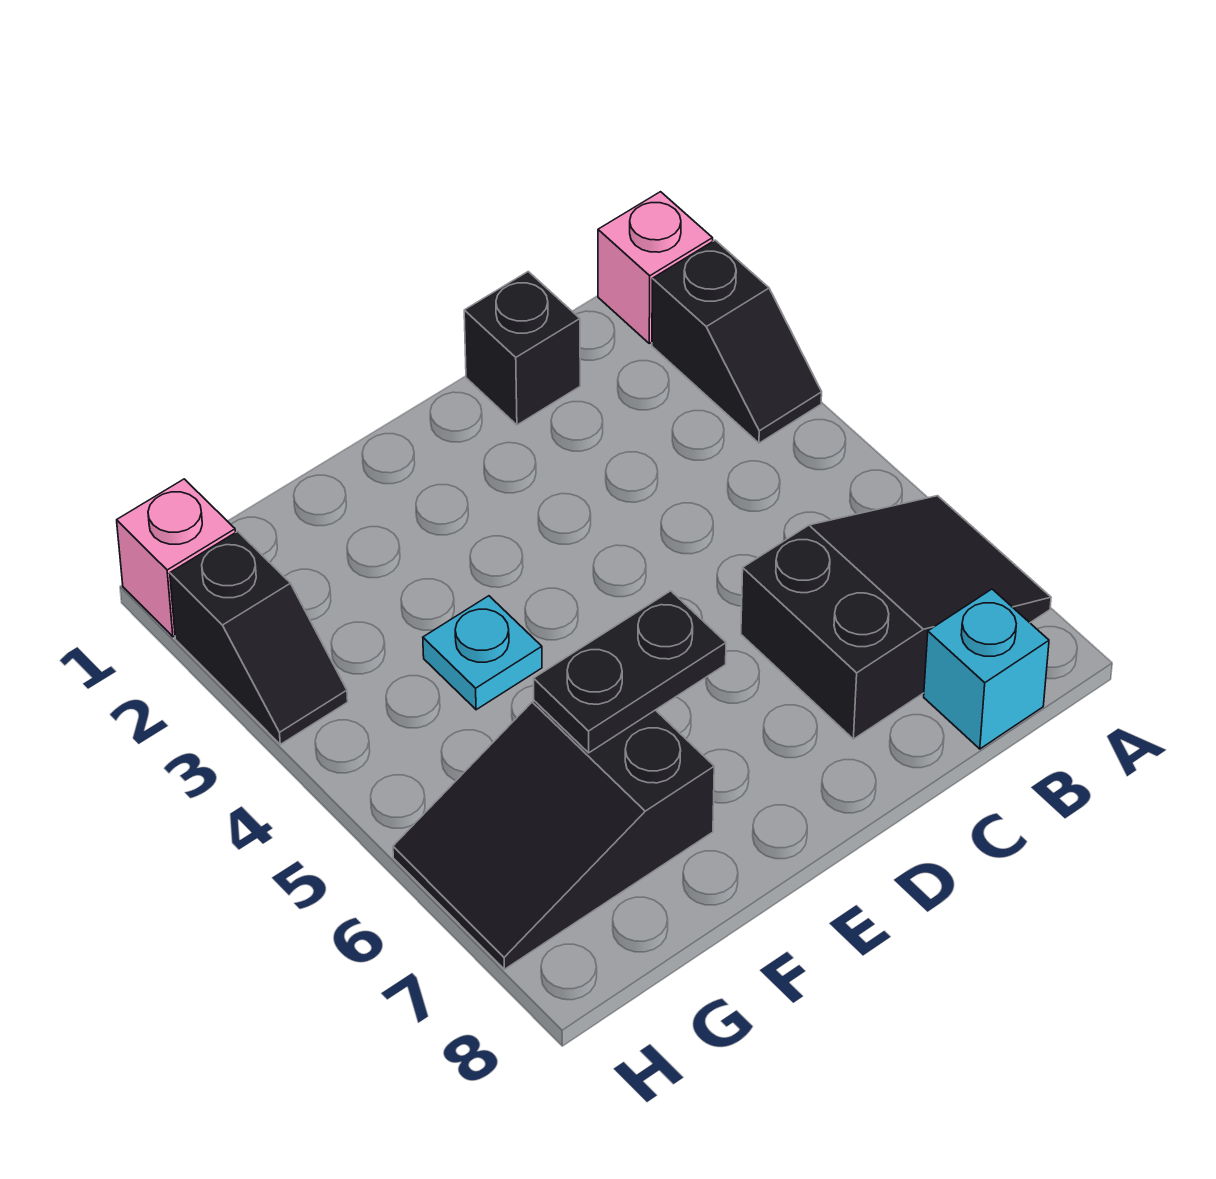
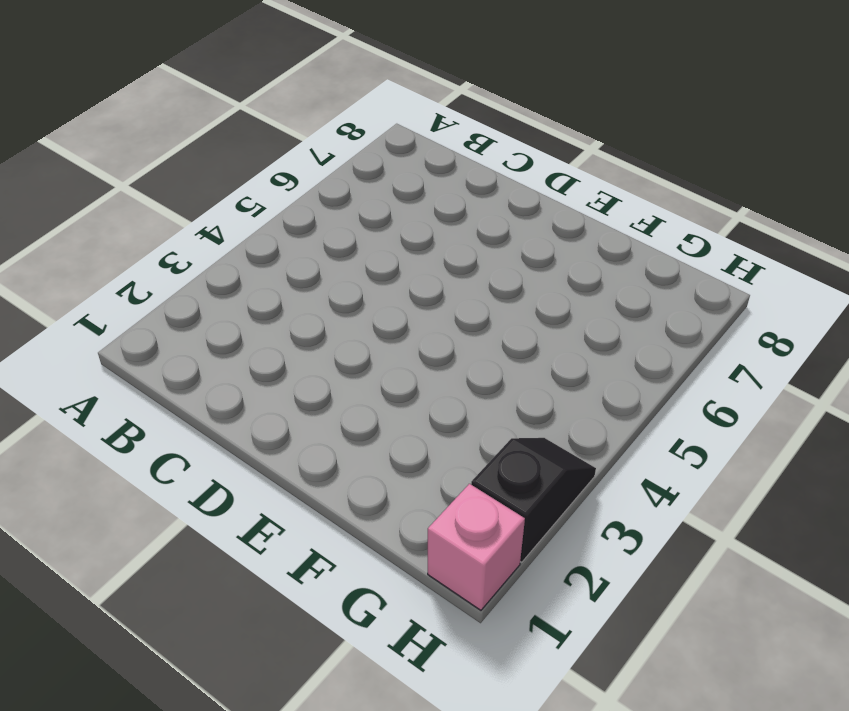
none -> pink 1x1 brick [598,192,713,343]
none -> black 1x2 slope [652,240,822,443]

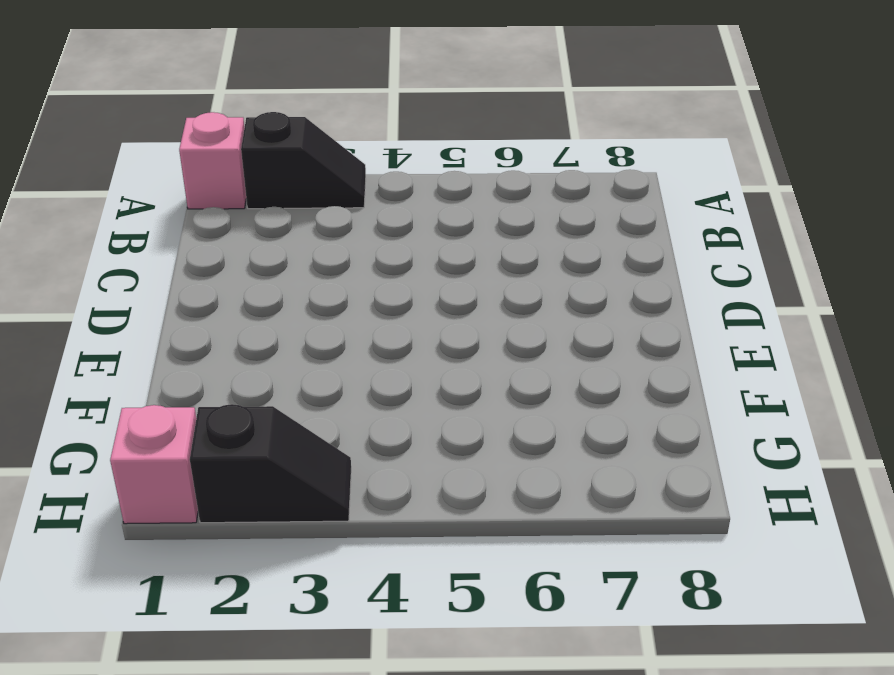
none -> black 2x3 slope [741,496,1051,739]
none -> cyan 1x1 brick [924,589,1049,749]

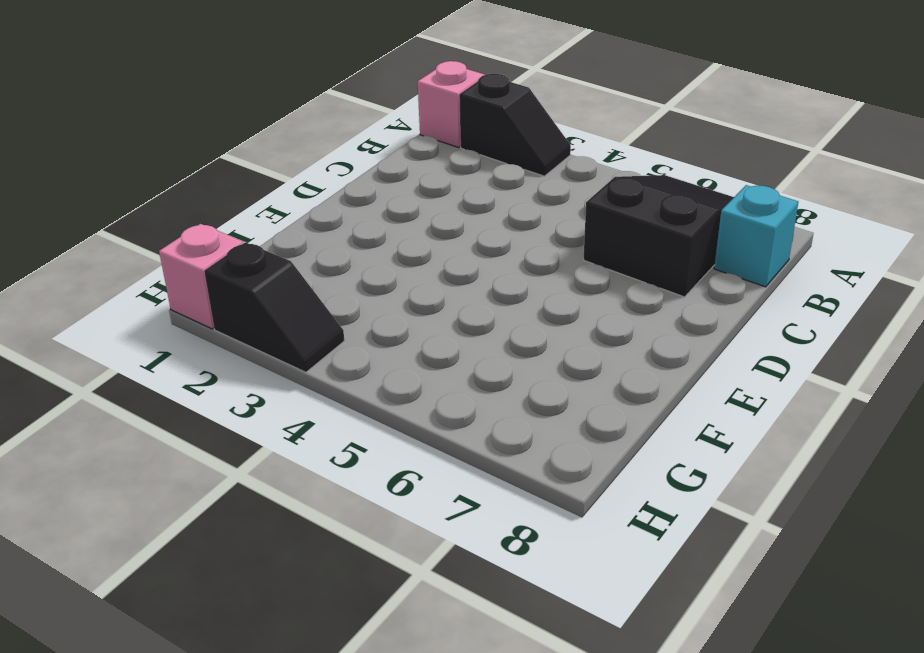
none -> black 1x1 brick [464,272,580,425]
none -> cyan 1x1 plate [423,596,542,710]

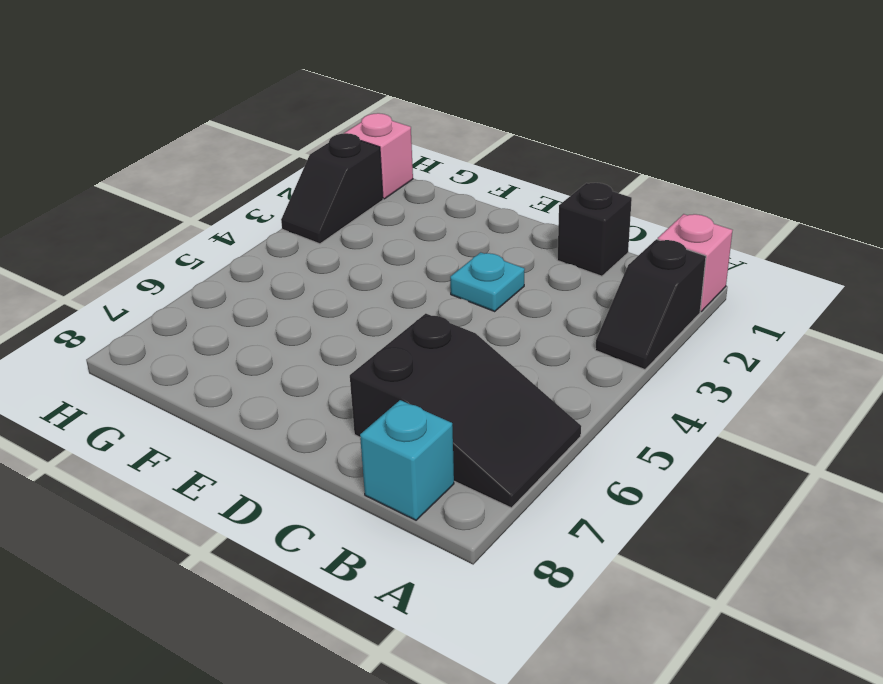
cyan 1x1 plate [450,252,525,311] -> cyan 1x1 plate moved to [423,596,542,710]
none -> black 2x3 slope [393,701,714,969]
none -> black 1x2 plate [534,591,726,753]

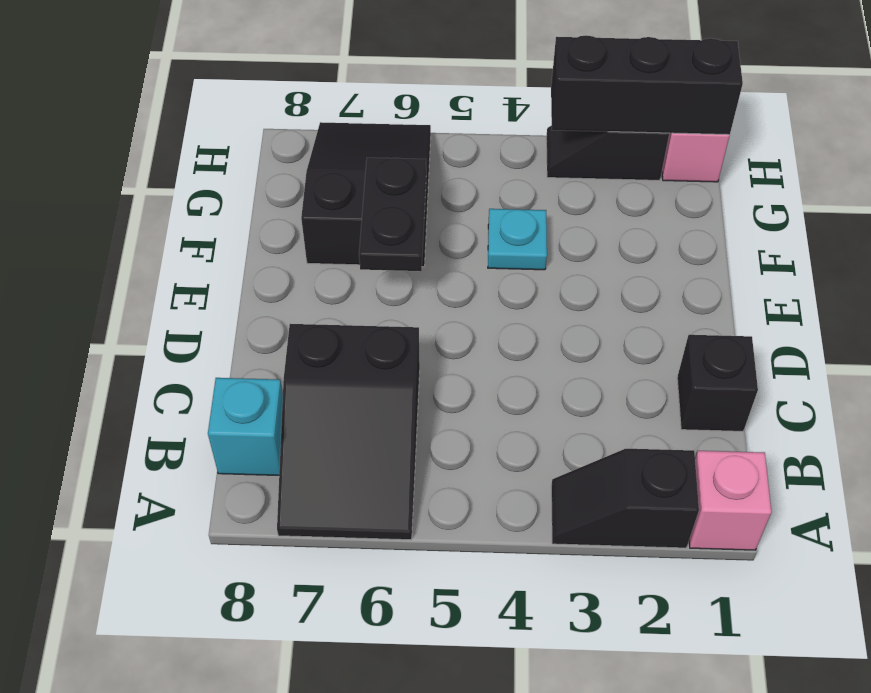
black 1x3 brick [551,36,743,135] -> none

